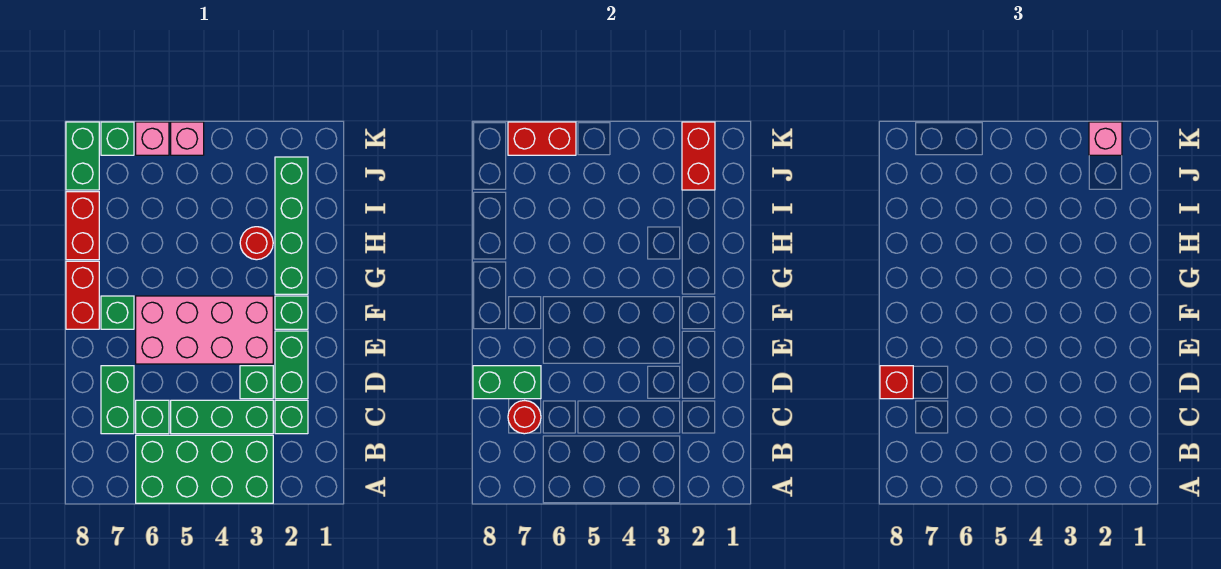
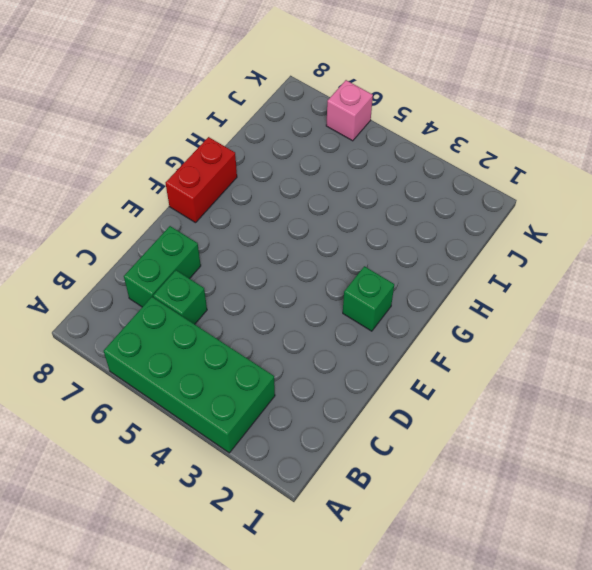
none -> green 1x1 brick [275,400,308,434]
none -> green 1x3 brick [171,400,273,434]
none -> green 1x2 brick [275,331,308,399]

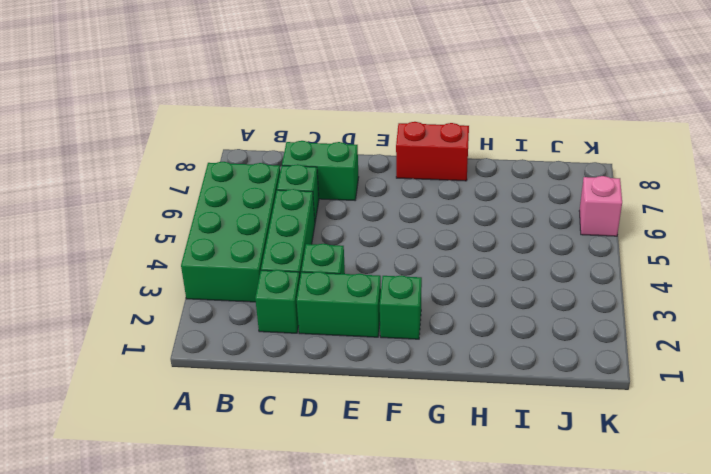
none -> pink 2x4 brick [136,296,273,364]
none -> green 1x1 brick [101,296,134,329]
none -> green 1x4 brick [275,157,308,294]

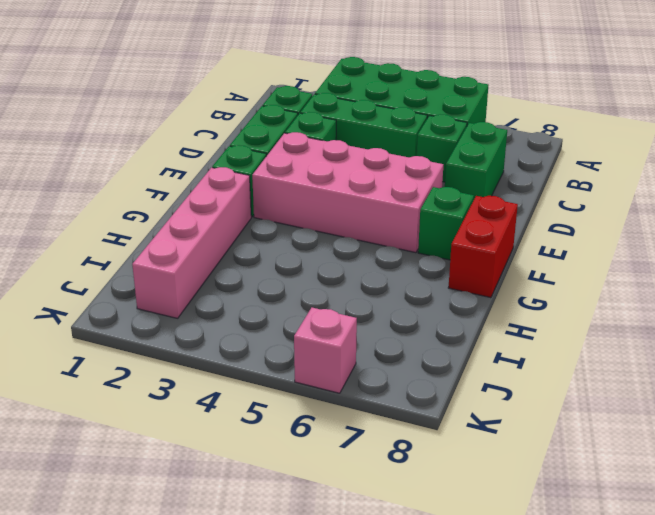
pink 1x4 brick [132,167,251,318] -> green 1x4 brick [275,157,308,294]
none -> red 1x1 round brick [240,227,273,260]
none -> red 1x2 brick [66,192,99,260]
none -> green 1x2 brick [66,122,99,190]

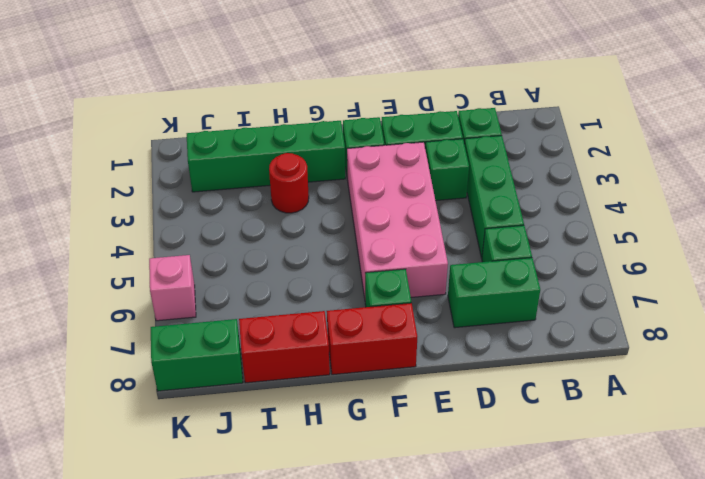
none -> green 2x4 brick [136,435,273,503]
none -> pink 1x1 brick [171,122,204,155]
none -> green 1x1 brick [101,122,134,155]

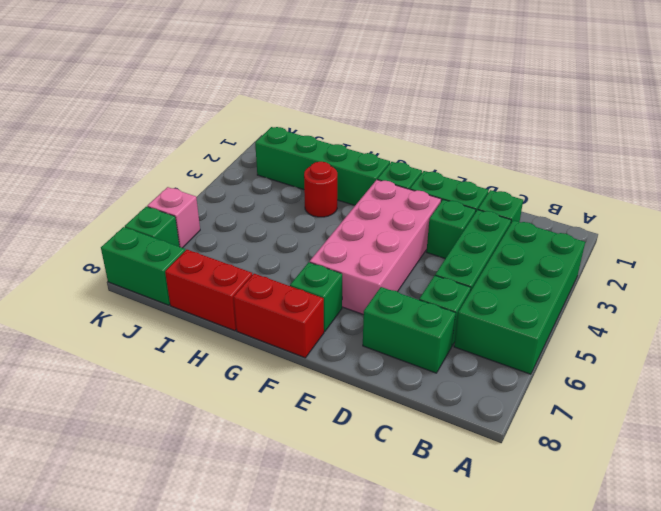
none -> pink 1x1 brick [171,122,204,155]
none -> red 1x1 round brick [508,401,541,434]
none -> green 1x2 brick [473,366,541,399]

